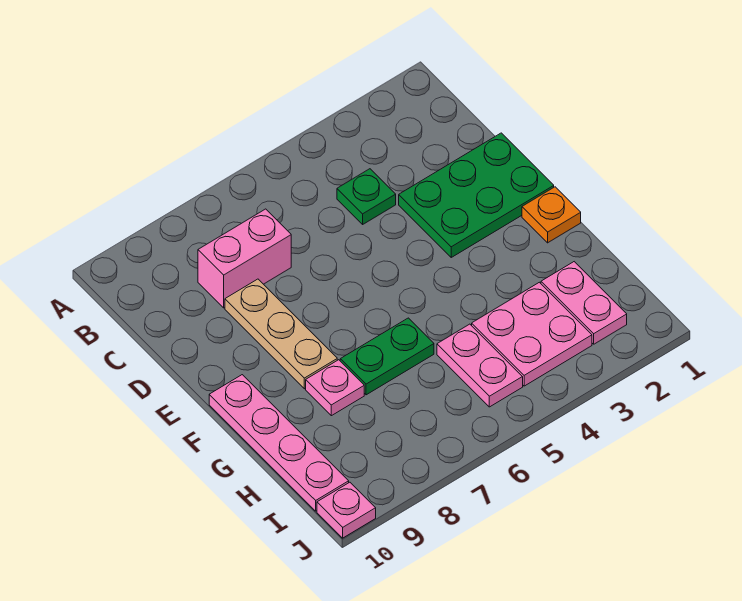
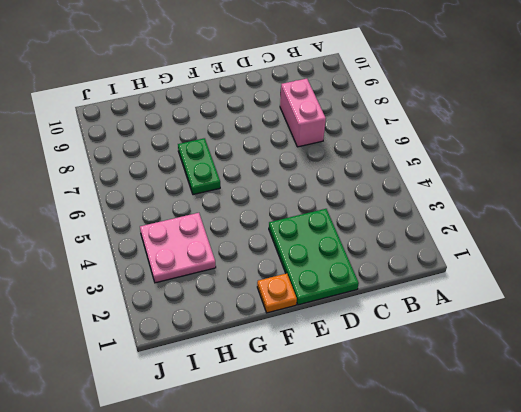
none -> green 1x1 plate [337,169,396,224]
none -> tan 1x3 plate [225,279,337,389]
none -> pink 1x4 plate [209,375,349,511]

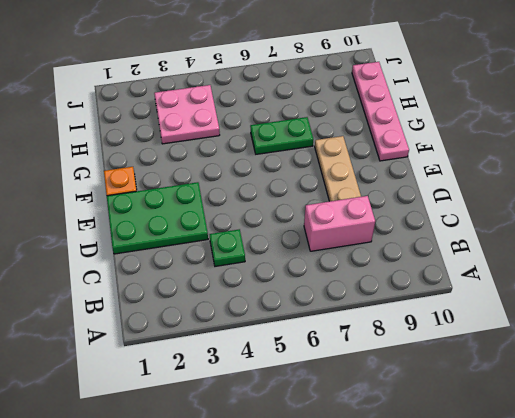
none -> pink 1x1 plate [306,360,364,416]
none -> pink 1x2 plate [541,262,627,344]
none -> pink 1x2 plate [437,324,523,407]

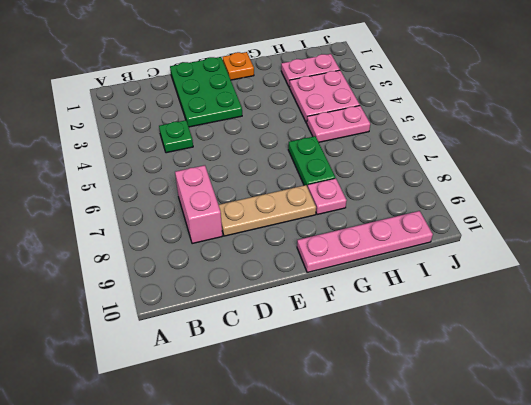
none -> pink 1x1 plate [317,482,376,538]

